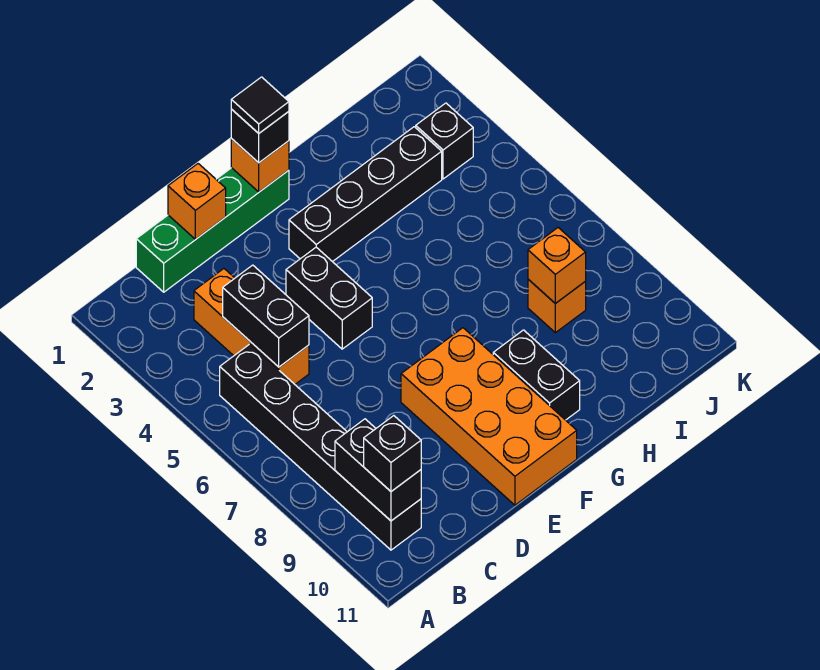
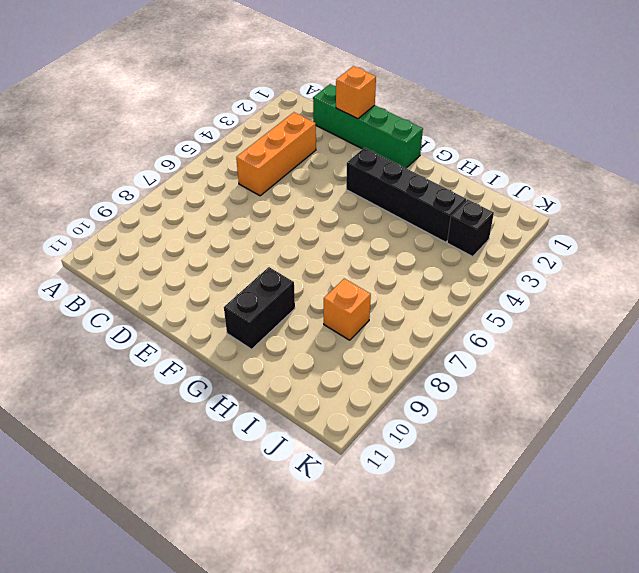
none -> black 1x6 brick [220,344,421,550]
none -> black 1x2 brick [286,247,372,349]
none -> orange 2x4 brick [401,328,577,505]

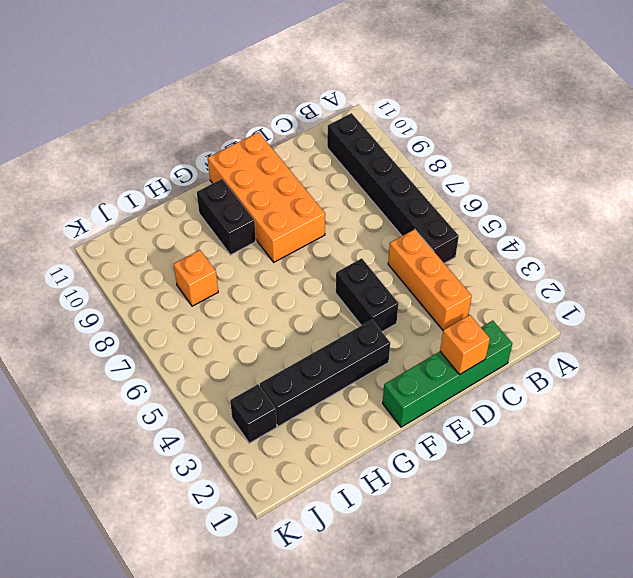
none -> black 1x2 brick [335,419,421,521]
none -> black 1x2 brick [223,265,309,367]
none -> orange 1x1 brick [231,139,289,192]

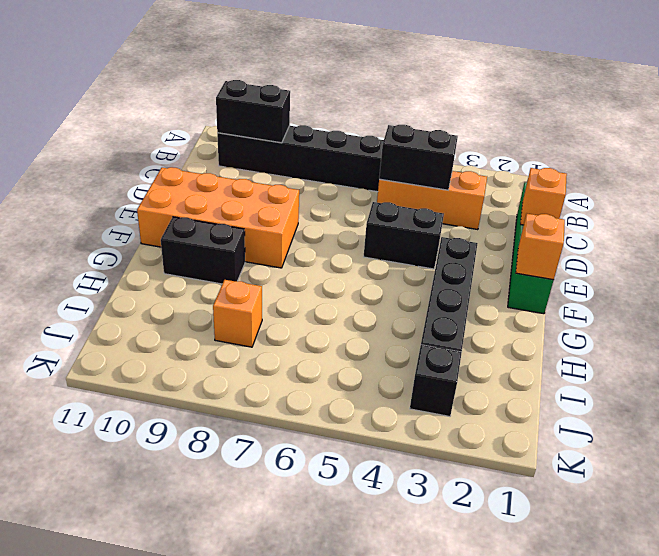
none -> orange 1x1 brick [528,228,586,303]
none -> black 1x1 brick [364,416,421,491]
none -> black 1x1 brick [231,109,289,163]

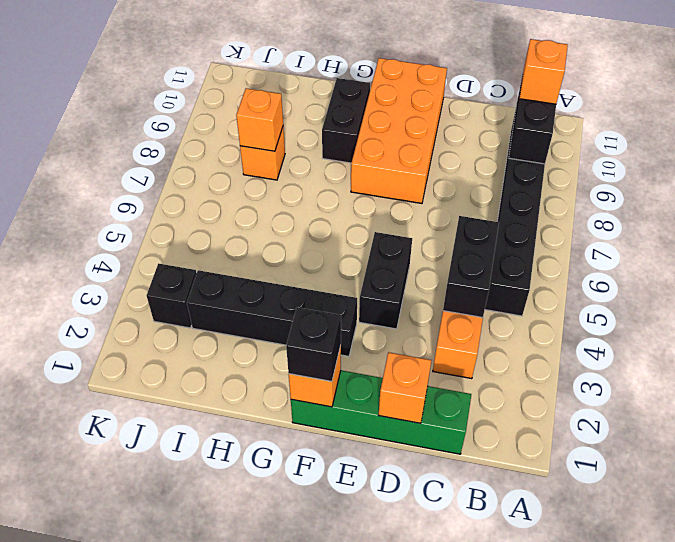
orange 1x1 brick [519,39,568,104] -> black 1x1 brick [364,416,421,491]
none -> black 1x1 tile [231,77,289,133]

